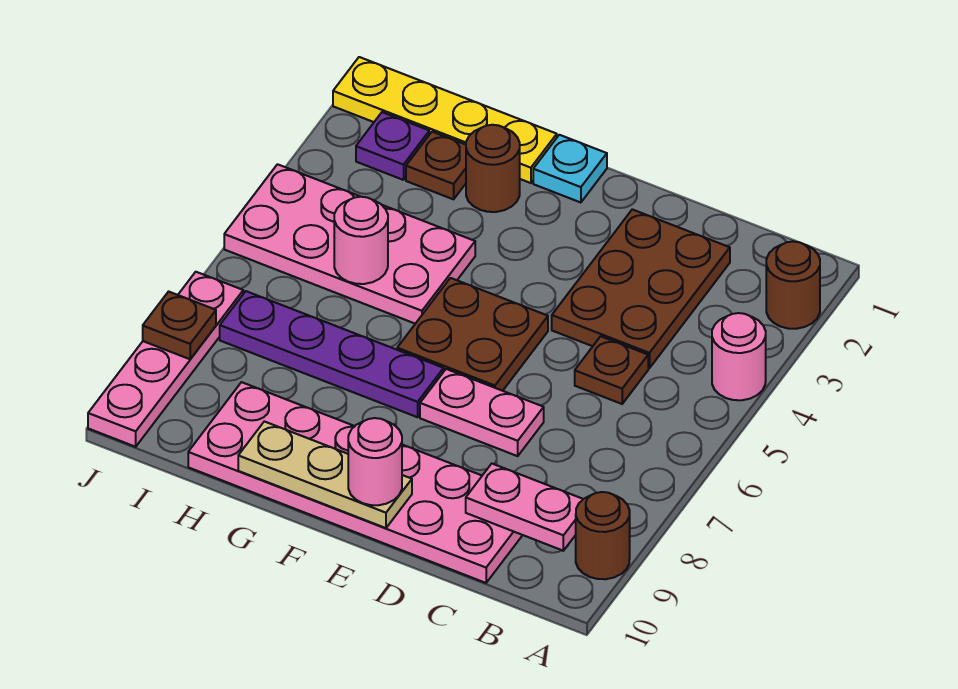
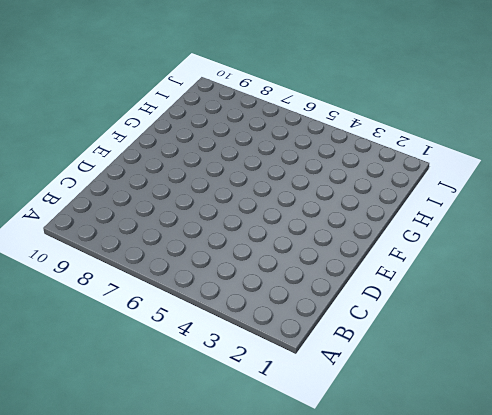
none -> brown 1x1 round brick [766,242,820,329]
none -> pink 1x1 round brick [712,313,766,400]
none -> brown 1x1 round brick [576,492,630,579]

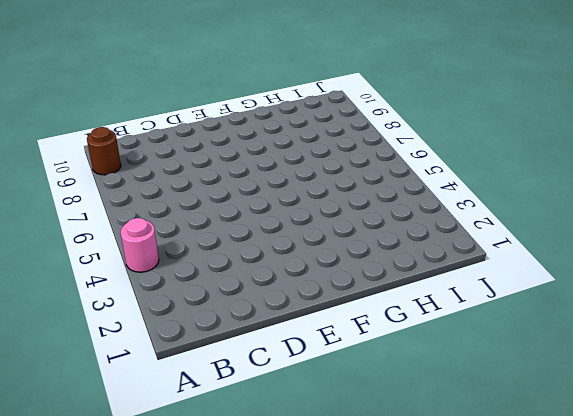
none -> brown 1x1 round brick [766,242,820,329]
none -> brown 2x3 plate [552,209,730,368]
none -> brown 1x1 plate [575,336,648,404]

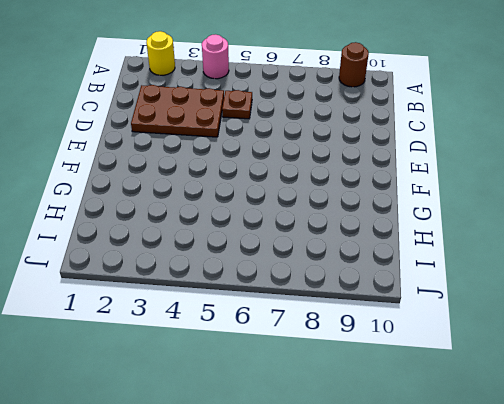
yellow 1x1 round brick [146,31,175,75] -> brown 1x1 round brick [766,242,820,329]
none -> pink 2x6 plate [188,382,522,583]
none -> pink 1x2 plate [420,369,544,456]
none -> brown 2x2 plate [397,278,548,391]

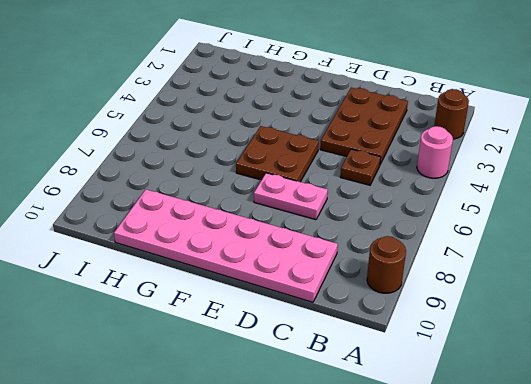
none -> cyan 1x1 plate [533,135,607,203]
none -> purple 1x4 plate [220,291,444,417]
none -> yellow 1x4 plate [333,57,557,183]

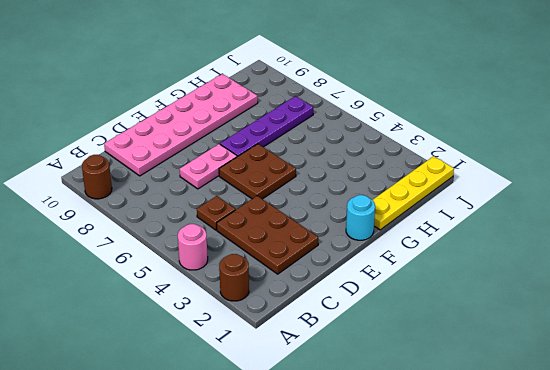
cyan 1x1 round brick [346,195,375,240] -> cyan 1x1 plate [533,135,607,203]
none -> brown 1x1 round brick [466,125,520,212]
none -> pink 2x4 plate [224,164,475,324]
none -> brown 1x1 plate [406,132,466,199]

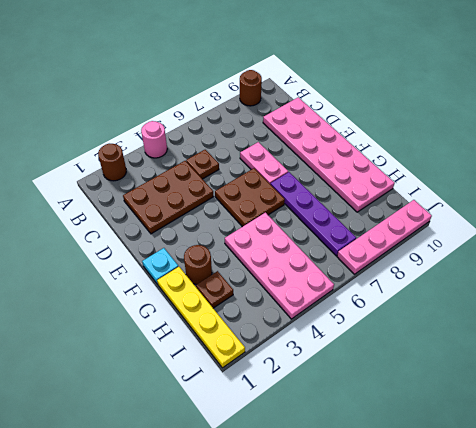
none -> purple 1x1 plate [356,112,429,180]
none -> pink 1x2 plate [466,464,583,551]
none -> tan 1x3 plate [238,421,412,528]

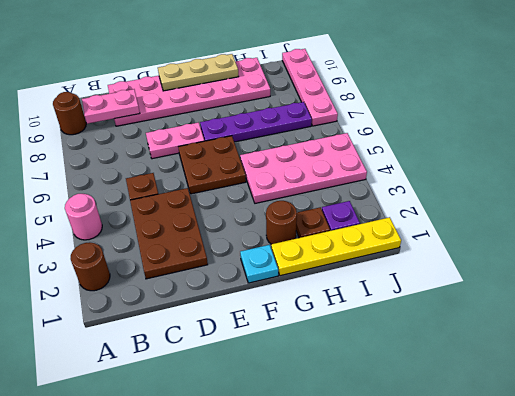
none -> pink 1x1 round brick [334,197,388,284]
none -> brown 1x1 plate [143,292,216,359]
none -> pink 1x1 round brick [348,418,402,505]

